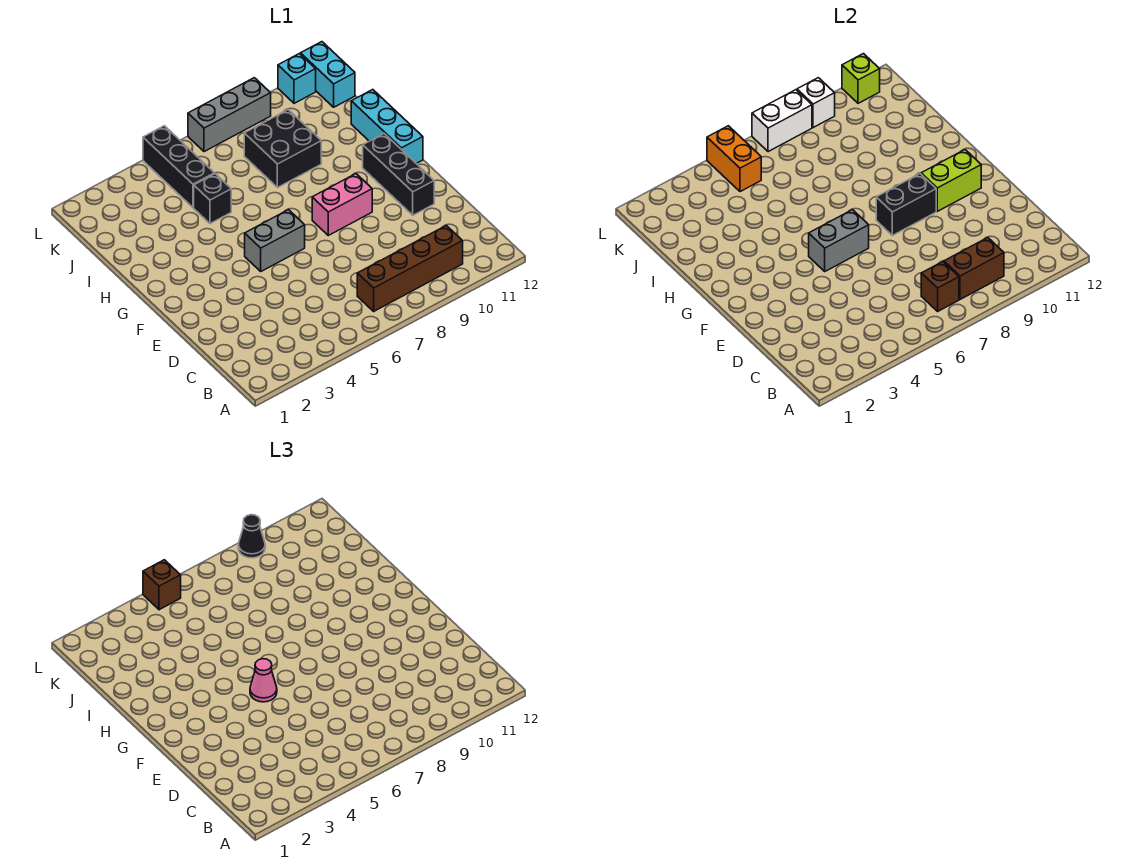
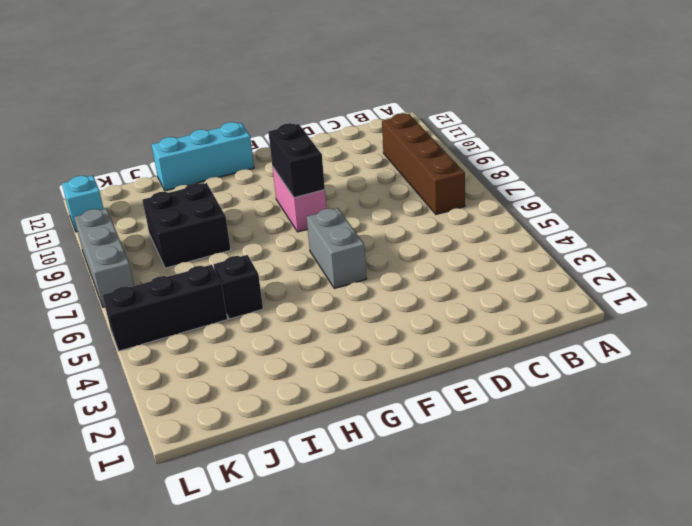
none -> black 1x3 brick [363,134,434,215]
none -> cyan 1x2 brick [301,42,355,107]
none -> brown 1x1 brick [921,262,959,311]

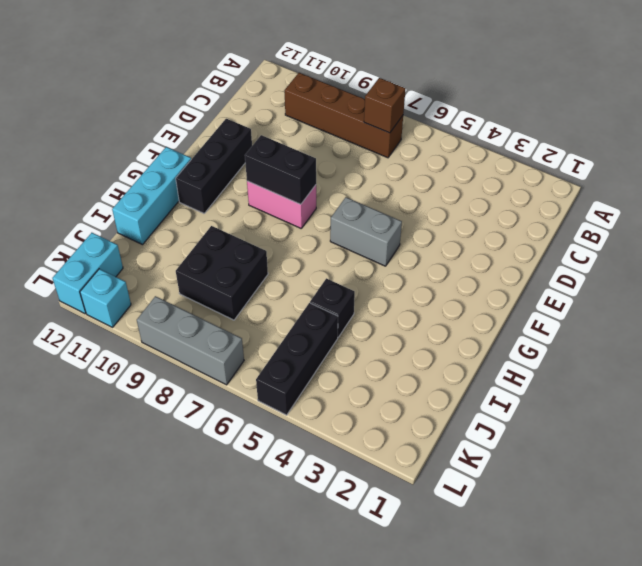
none -> brown 1x2 brick [944,238,1004,299]
none -> grey 1x2 brick [809,210,869,271]
none -> lime 1x2 brick [921,150,981,211]

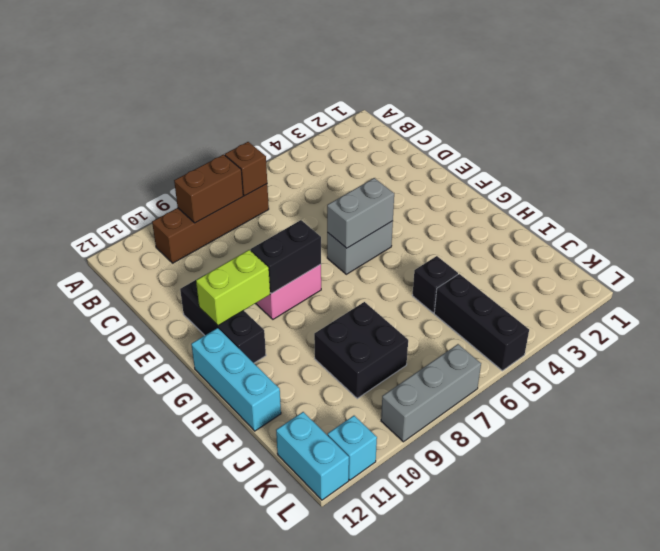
none -> orange 1x2 brick [707,126,761,192]
none -> white 1x2 brick [752,90,812,152]
none -> white 1x1 brick [797,78,835,128]

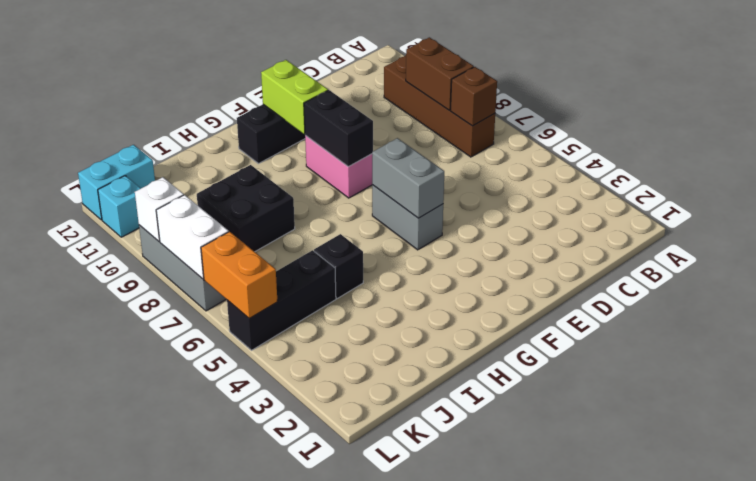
orange 1x2 brick [201,232,278,318] -> orange 1x2 brick turned to [707,126,761,192]
none -> cyan 1x3 brick [351,90,423,164]
none -> lime 1x1 brick [842,54,880,103]
none -> pink 1x1 cone [250,659,277,702]

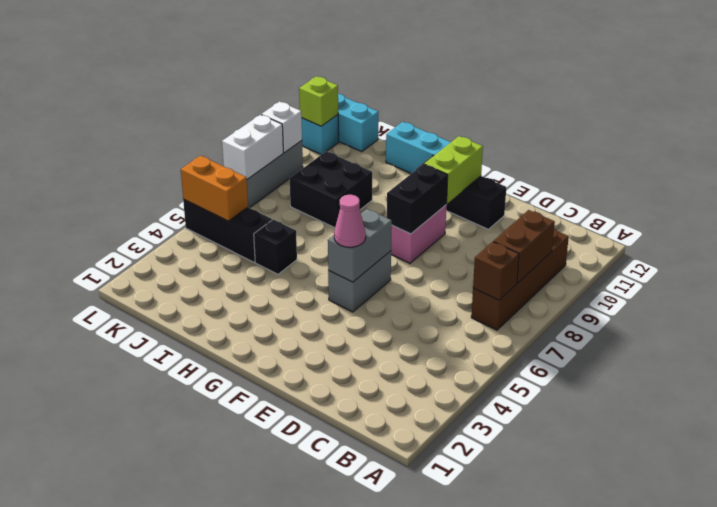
none -> brown 1x1 brick [143,560,181,610]
none -> black 1x1 cone [238,515,265,558]

